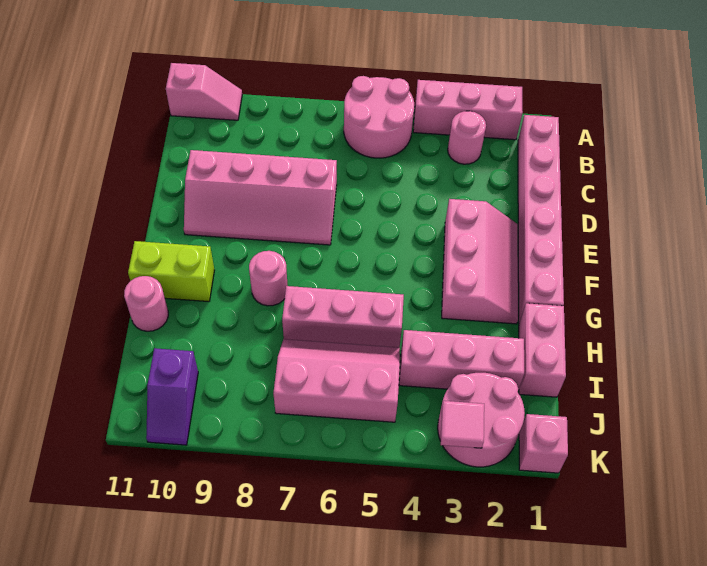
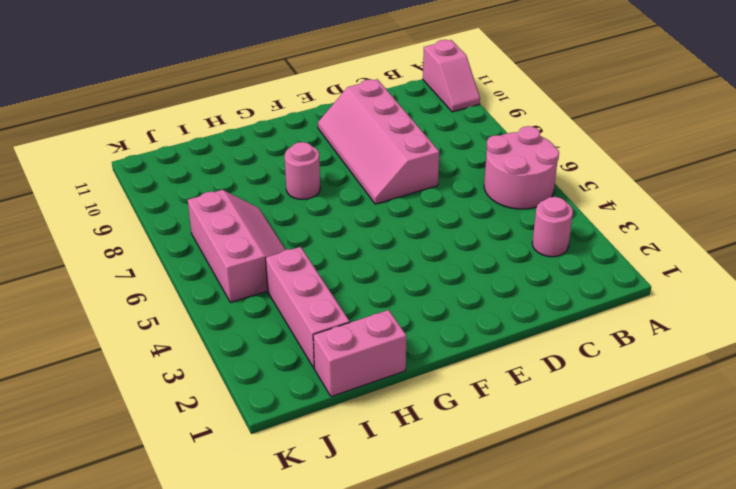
none -> pink 1x3 brick [413,80,523,140]
none -> pink 1x6 brick [518,115,564,323]
none -> pink 2x3 slope [442,199,518,324]

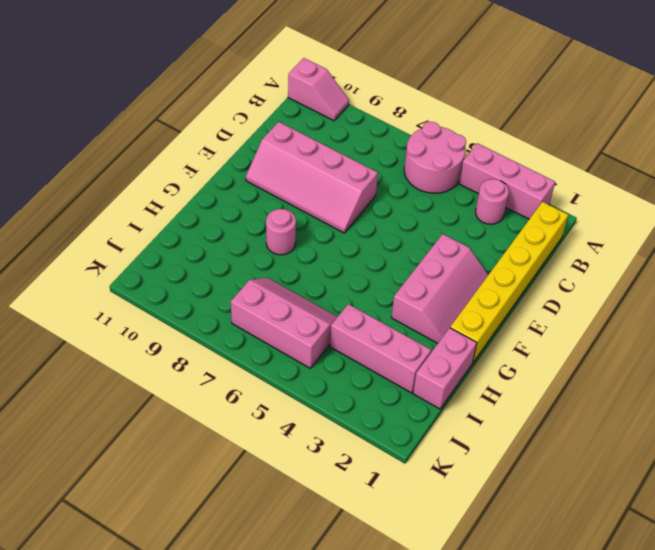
yellow 1x6 brick [450,202,568,362] -> pink 1x6 brick [518,115,564,323]
none -> lime 1x2 brick [128,241,214,302]
none -> pink 1x3 brick [282,286,404,348]
none -> pink 1x1 round brick [124,276,168,331]

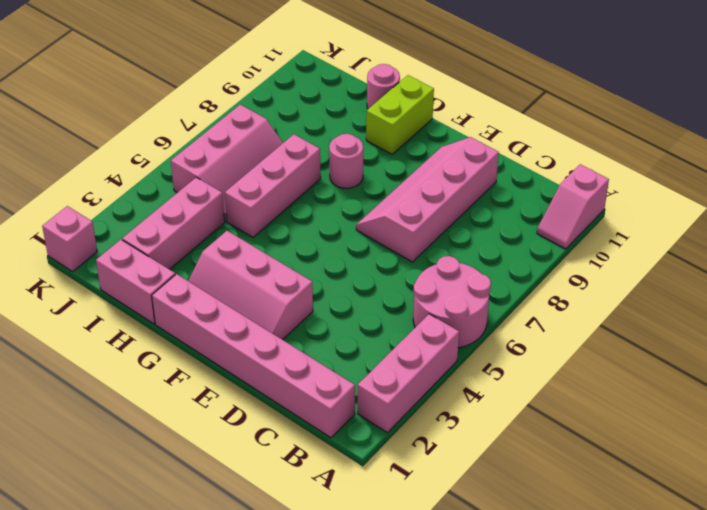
none -> pink 1x1 round brick [448,111,486,164]
none -> pink 2x2 round brick [438,373,525,467]
none -> purple 1x2 slope [146,348,198,445]

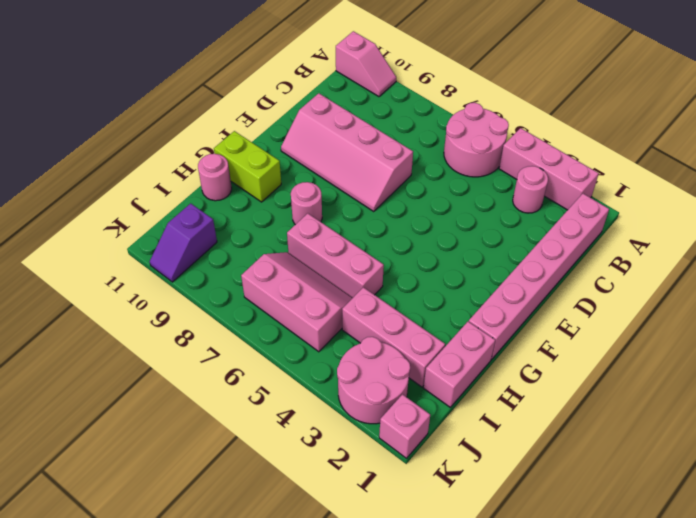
none -> pink 2x3 slope [442,199,518,324]
none -> pink 1x1 tile [441,401,484,448]

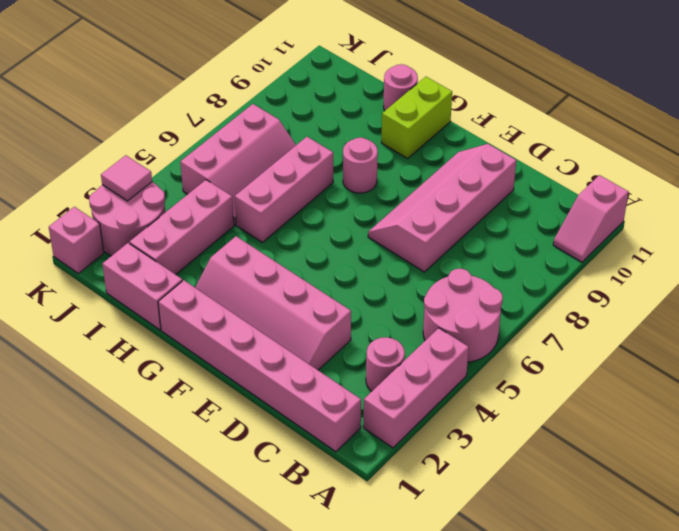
pink 2x4 slope [195,236,351,370] -> pink 2x3 slope [442,199,518,324]
none -> purple 1x2 slope [146,348,198,445]

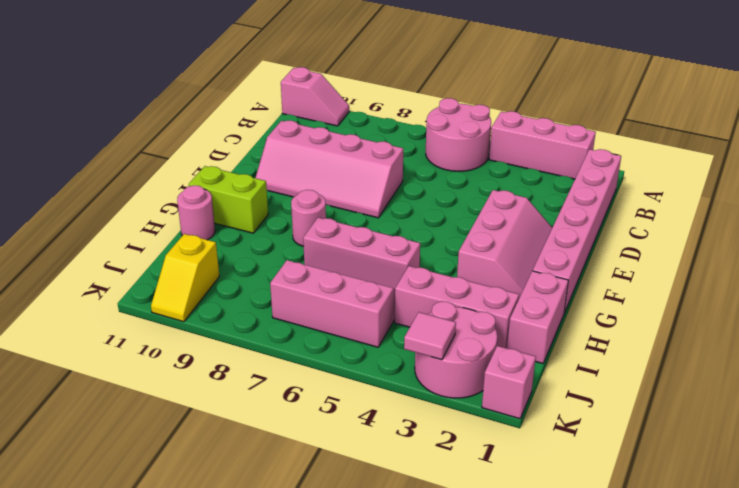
yellow 1x2 slope [151,234,219,322] -> purple 1x2 slope [146,348,198,445]
none -> pink 1x1 round brick [448,111,486,164]

